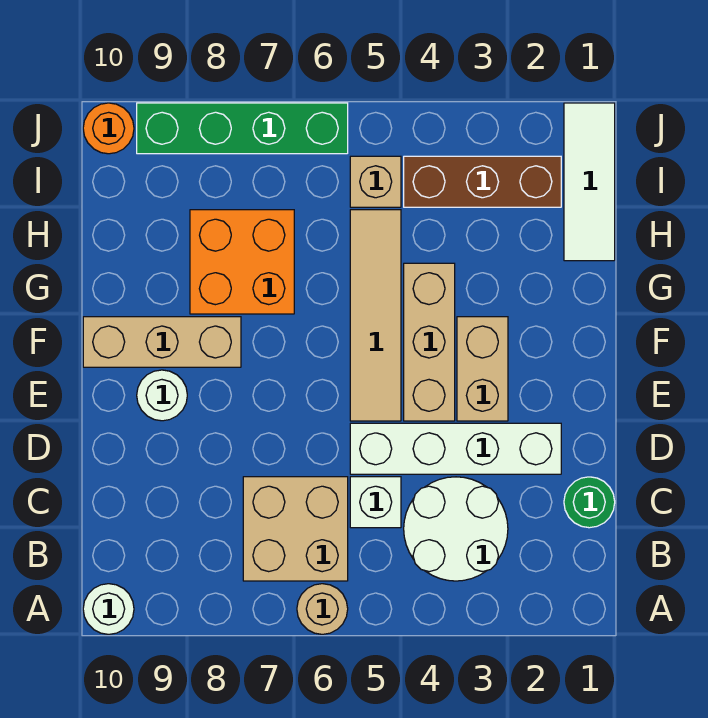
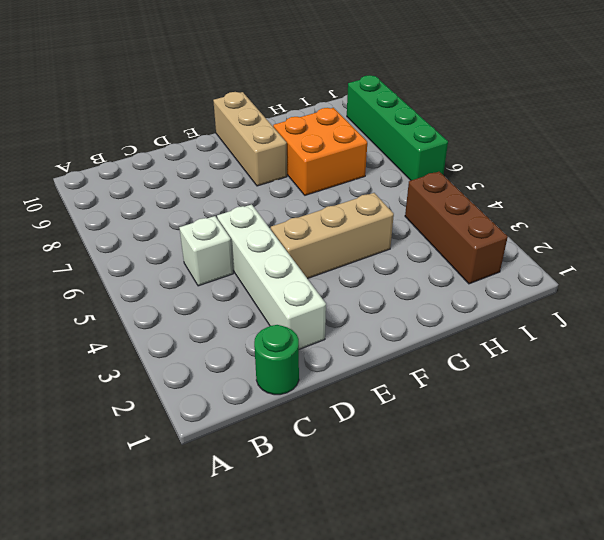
none -> tan 1x1 round brick [297,584,348,634]
none -> white 1x1 round brick [83,584,134,634]
none -> white 2x2 round brick [404,477,508,581]

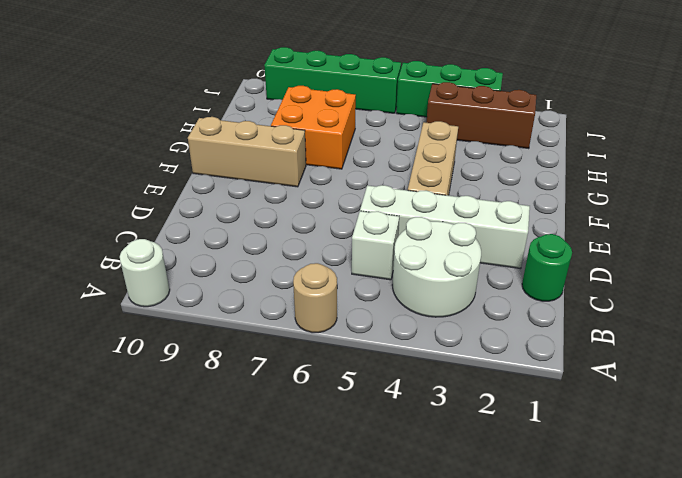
green 1x3 brick [396,61,503,117] -> none
none -> tan 2x2 brick [243,477,348,581]
none -> tan 1x2 brick [457,317,508,421]
none -> tan 1x4 tile [350,210,401,421]

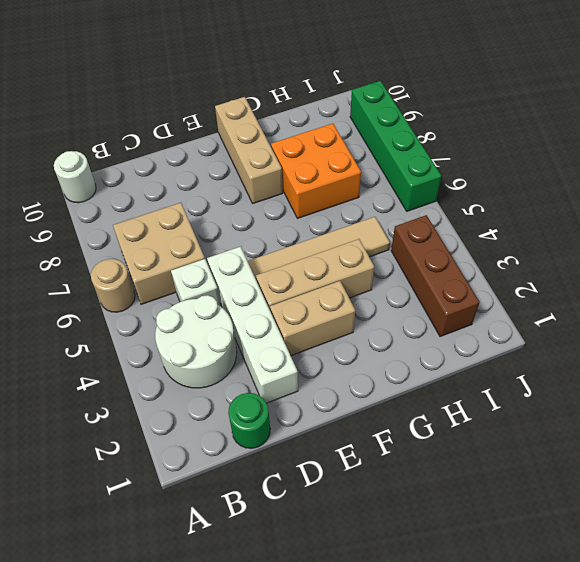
none -> white 1x1 round brick [137,370,187,421]
none -> white 1x3 tile [564,103,615,261]
none -> tan 1x1 brick [350,156,401,207]

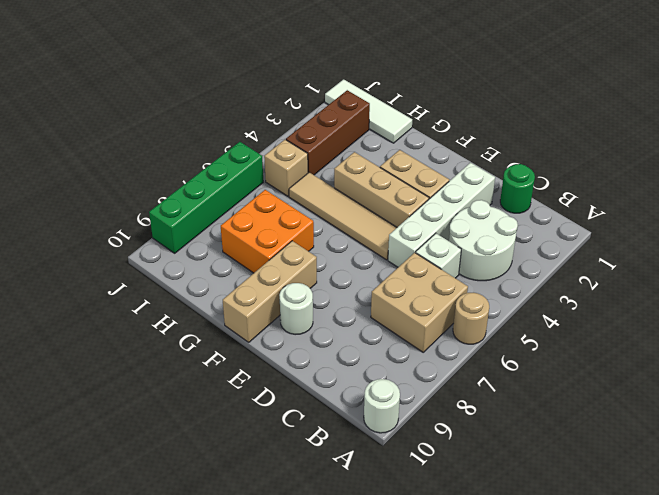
none -> orange 1x1 round brick [83,103,134,154]

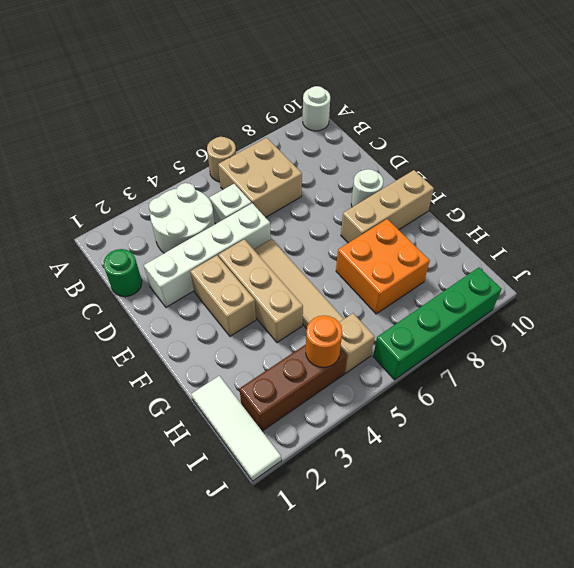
orange 1x1 round brick [306,315,342,367] -> orange 1x1 round brick moved to [83,103,134,154]

